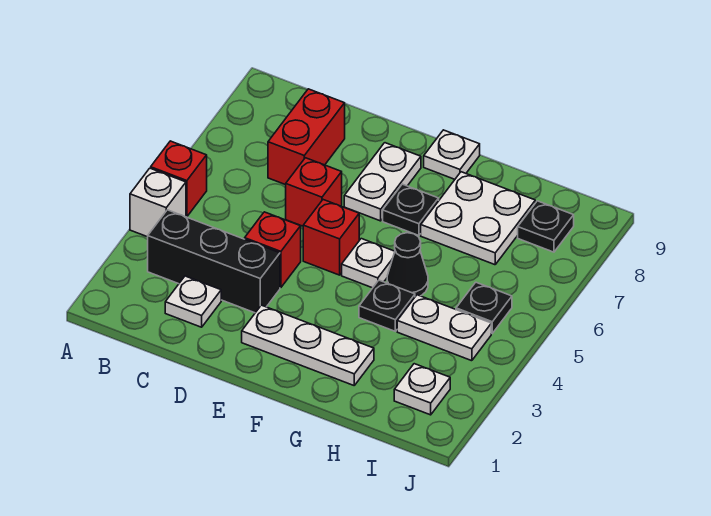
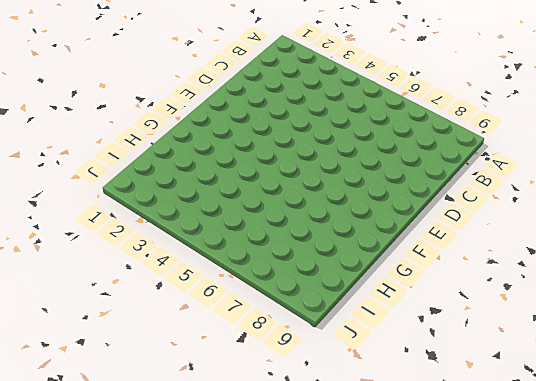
none -> white 1x1 brick [130,168,186,237]
none -> red 1x1 brick [151,141,207,217]
none -> black 1x3 brick [148,210,280,313]

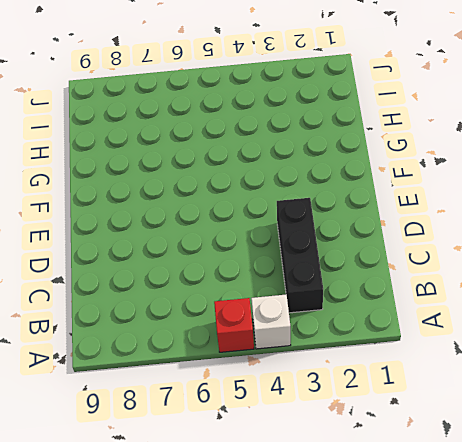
none -> white 1x1 plate [165,276,221,327]
none -> red 1x2 brick [268,89,345,185]
none -> red 1x1 brick [245,212,301,288]

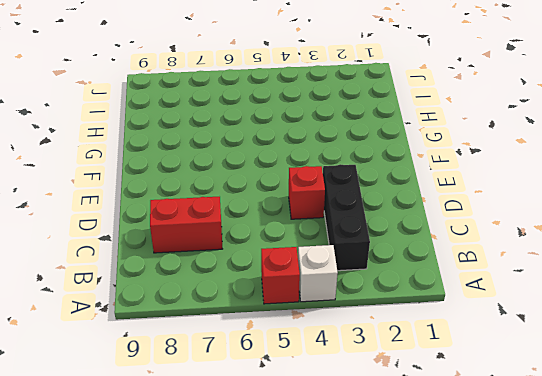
none -> white 1x1 plate [165,276,221,327]
none -> red 1x1 brick [286,158,342,226]
none -> white 1x3 plate [242,305,374,385]

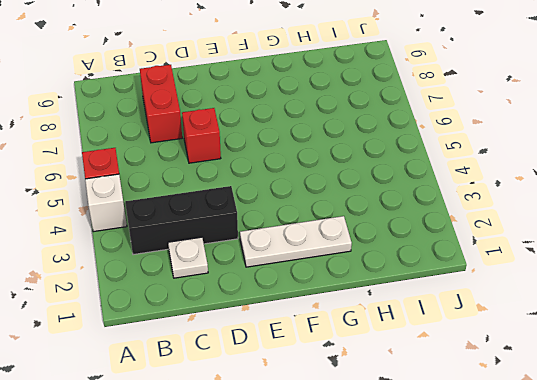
none -> red 1x1 brick [245,212,301,288]
none -> red 1x1 brick [303,200,359,275]
none -> white 1x2 plate [344,143,421,221]

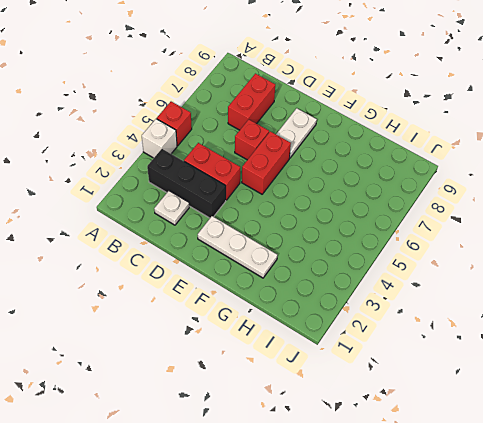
red 1x2 brick [184,143,240,200] -> red 1x1 brick [245,212,301,288]
red 1x2 brick [242,131,291,194] -> red 1x1 brick [303,200,359,275]
none -> white 1x1 plate [342,239,395,288]
none -> black 1x1 plate [383,184,439,236]
none -> white 1x1 plate [424,130,480,179]

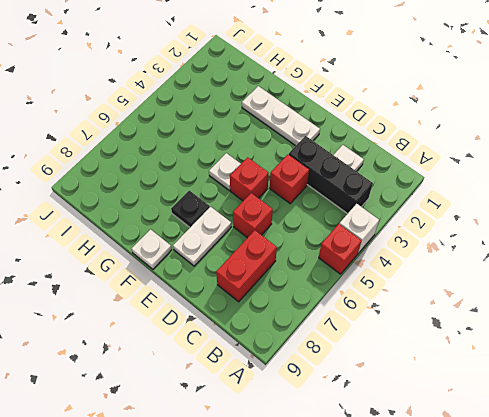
none -> black 1x1 plate [359,280,415,331]
none -> black 1x1 cone [387,233,428,297]
none -> white 2x2 plate [421,172,535,265]

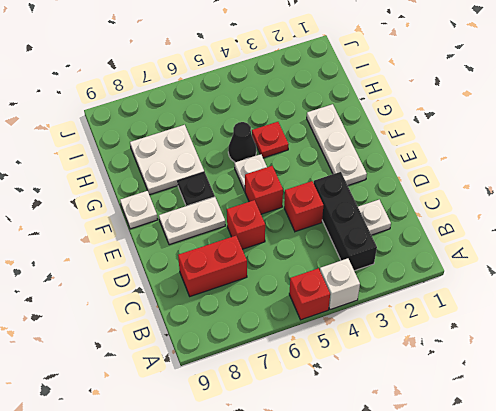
red 1x1 plate [252,122,289,158] -> black 1x1 plate [359,280,415,331]
none -> white 1x2 plate [397,295,491,361]
none -> white 1x1 plate [394,364,450,415]
none -> black 1x1 plate [456,282,512,333]

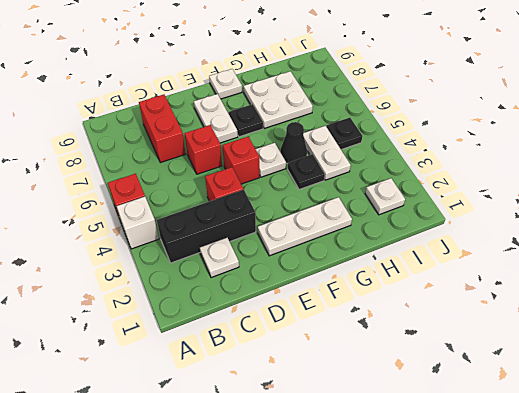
white 1x2 plate [303,126,351,180] -> white 1x2 plate turned to [397,295,491,361]
none -> black 1x1 plate [518,201,574,252]

